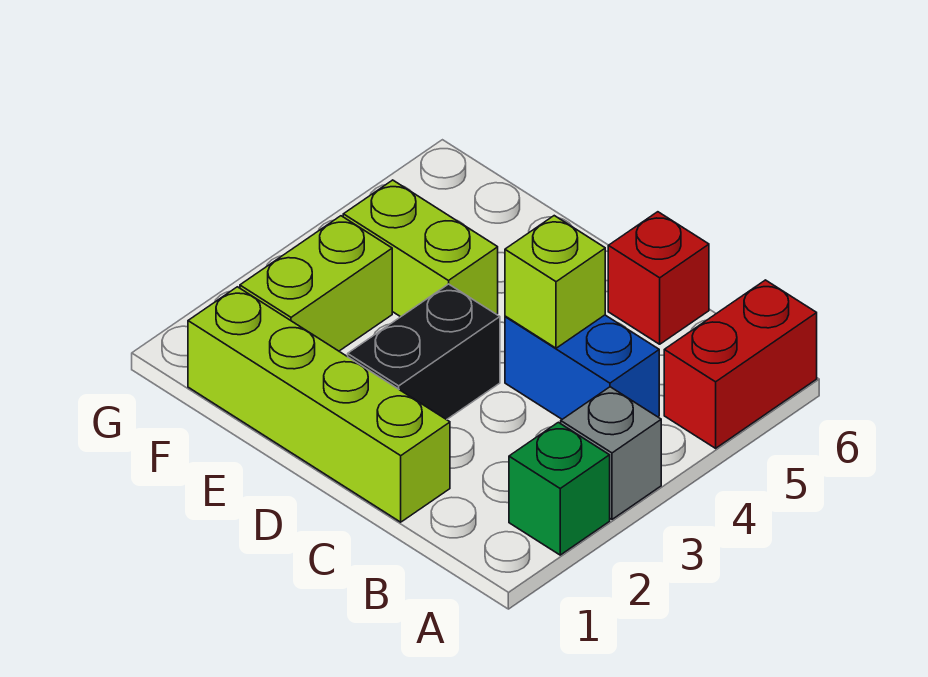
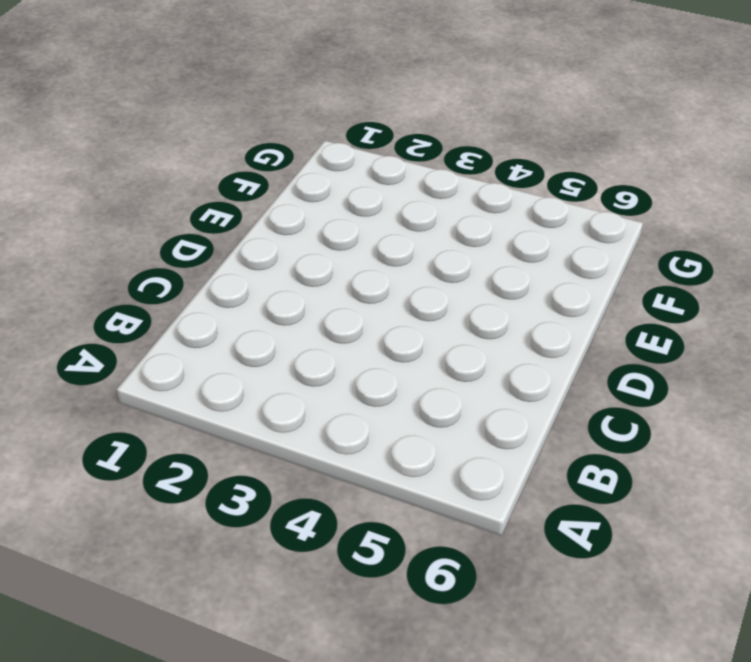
none -> green 1x1 brick [509,422,610,555]
none -> grey 1x1 brick [561,387,661,519]

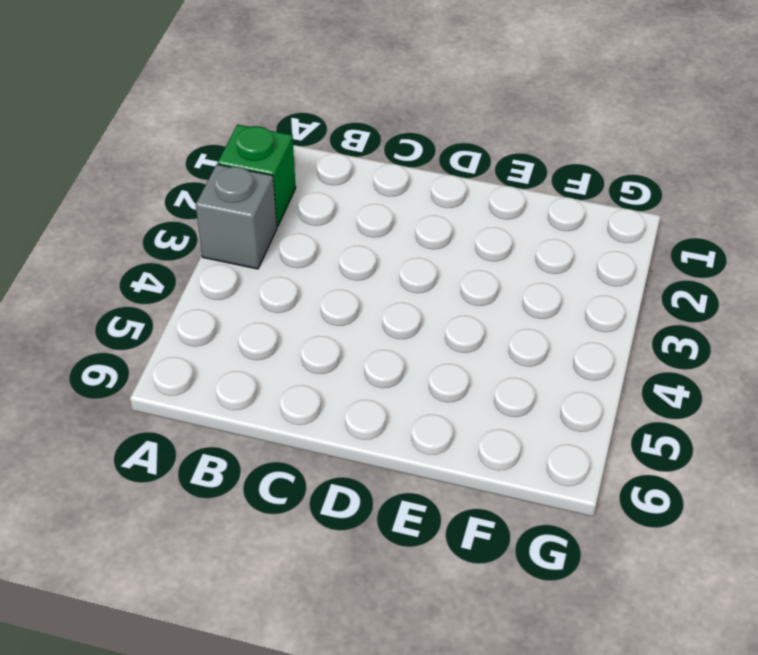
none -> red 1x2 brick [664,280,817,448]
none -> blue 1x2 brick [505,315,659,419]

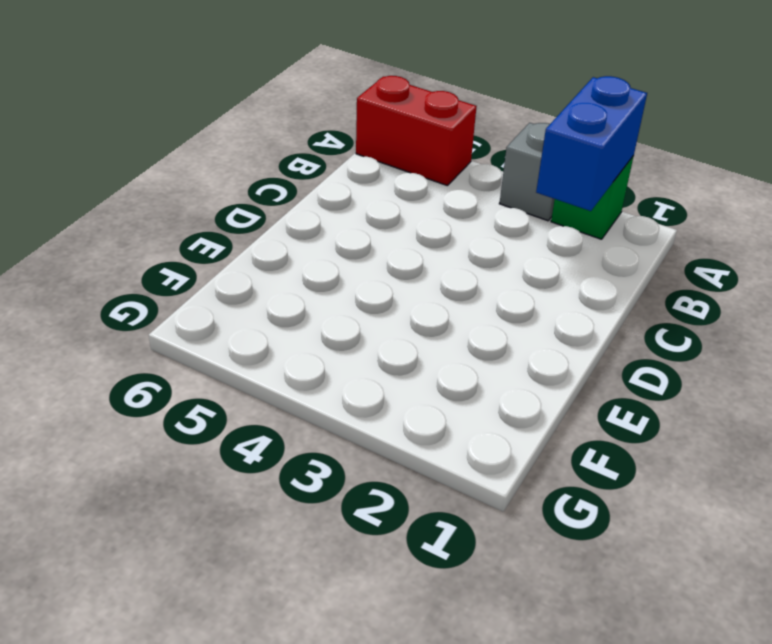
blue 1x2 brick [536,76,647,211] -> blue 1x2 brick moved to [505,315,659,419]
none -> lime 1x4 brick [188,287,450,522]
none -> red 1x1 brick [608,212,709,344]

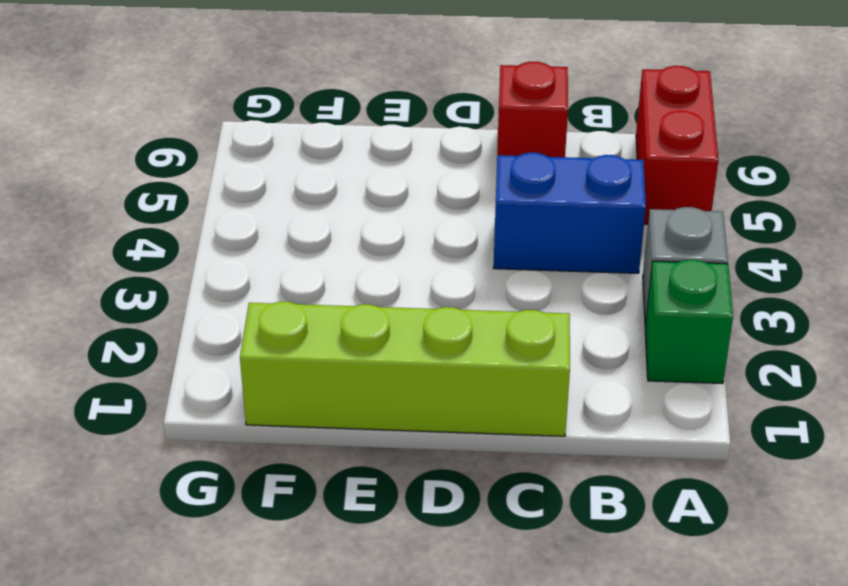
none -> black 1x2 brick [348,284,500,420]
none -> lime 1x2 brick [343,180,498,317]

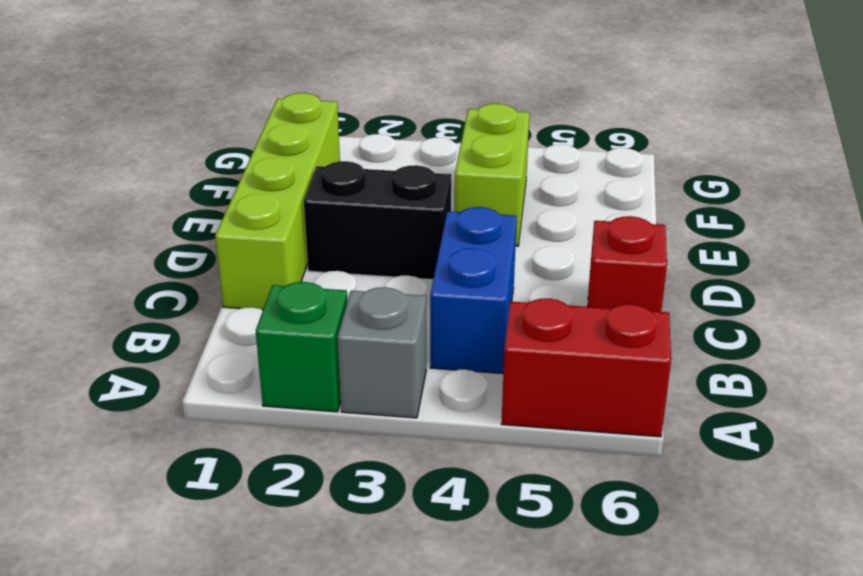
none -> lime 1x2 brick [240,216,392,351]
none -> lime 1x1 brick [505,216,605,348]

